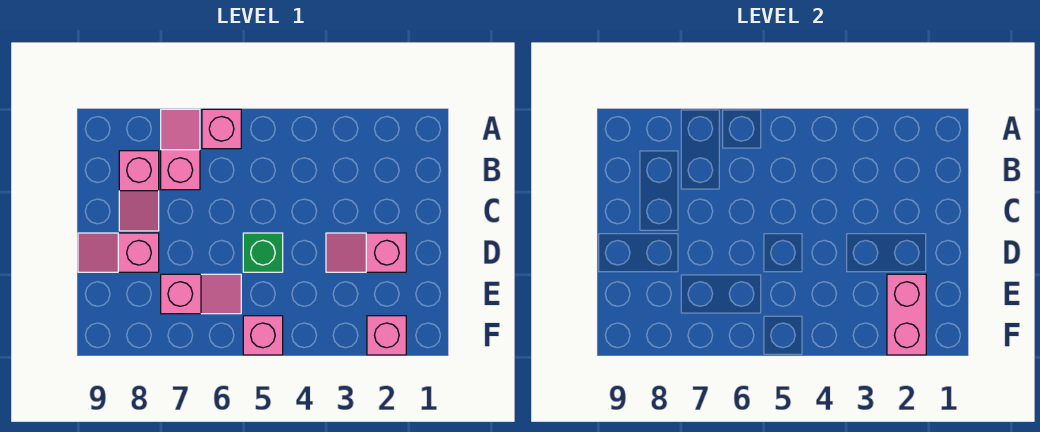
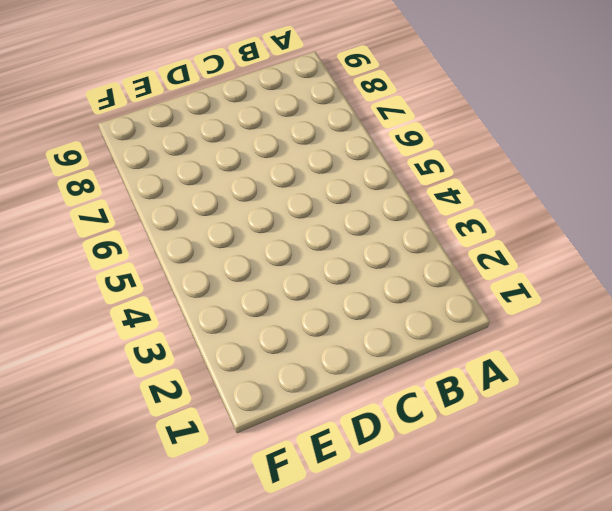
none -> pink 1x1 brick [202,109,241,149]
none -> pink 1x2 slope [161,109,200,190]

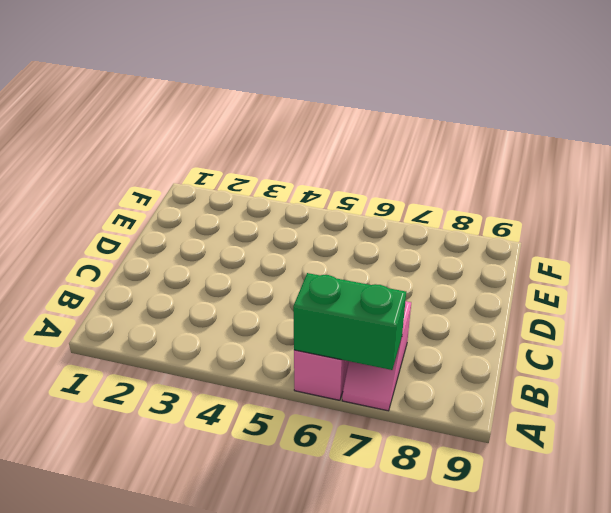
green 1x2 brick [293,273,406,370] -> none
none -> pink 1x2 slope [119,151,159,231]
none -> pink 1x2 slope [326,233,406,272]

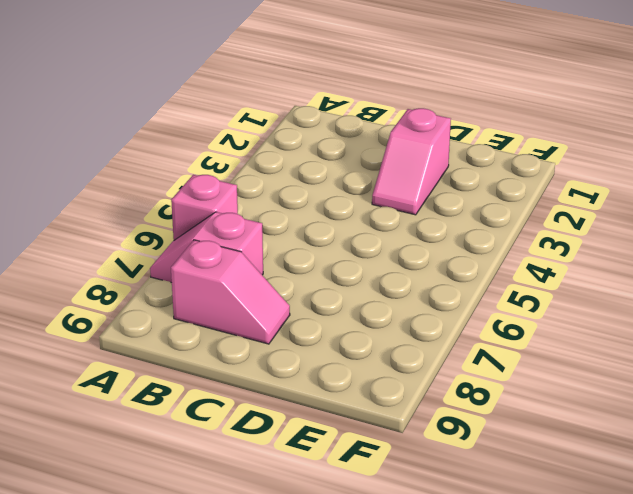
none -> green 1x1 brick [243,233,283,272]
none -> pink 1x2 slope [78,233,159,272]

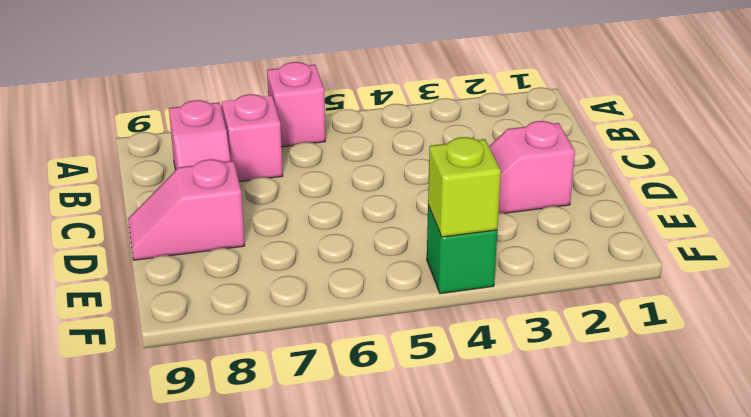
green 1x1 brick [427,205,497,294] -> green 1x1 brick moved to [243,233,283,272]
lime 1x1 brick [428,137,501,237] -> none
none -> pink 1x2 slope [161,274,241,314]
none -> pink 1x1 brick [367,316,406,355]

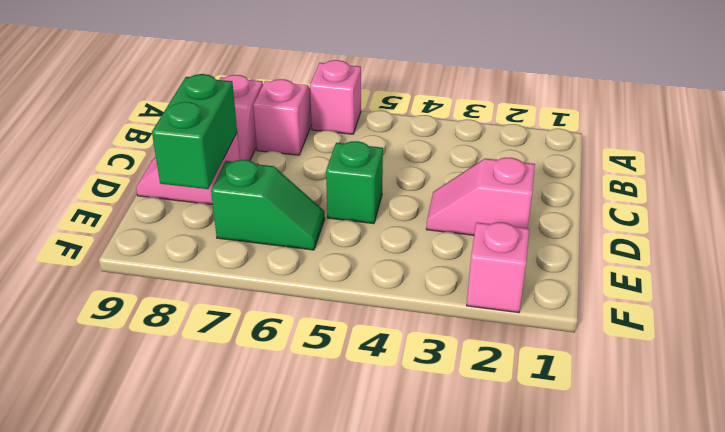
green 1x2 brick [152,74,237,189] -> none
green 1x2 slope [211,160,325,250] -> pink 1x2 slope [161,274,241,314]
none -> pink 1x1 brick [243,316,283,355]
none -> pink 1x2 brick [887,274,926,355]

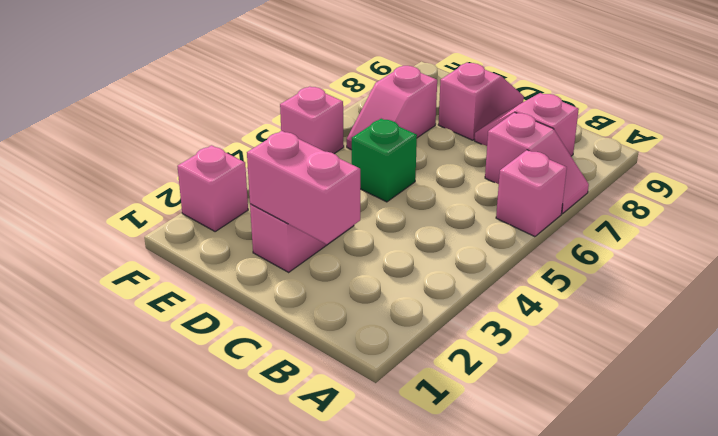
pink 1x2 brick [247,131,360,244] -> pink 1x2 brick moved to [887,274,926,355]

